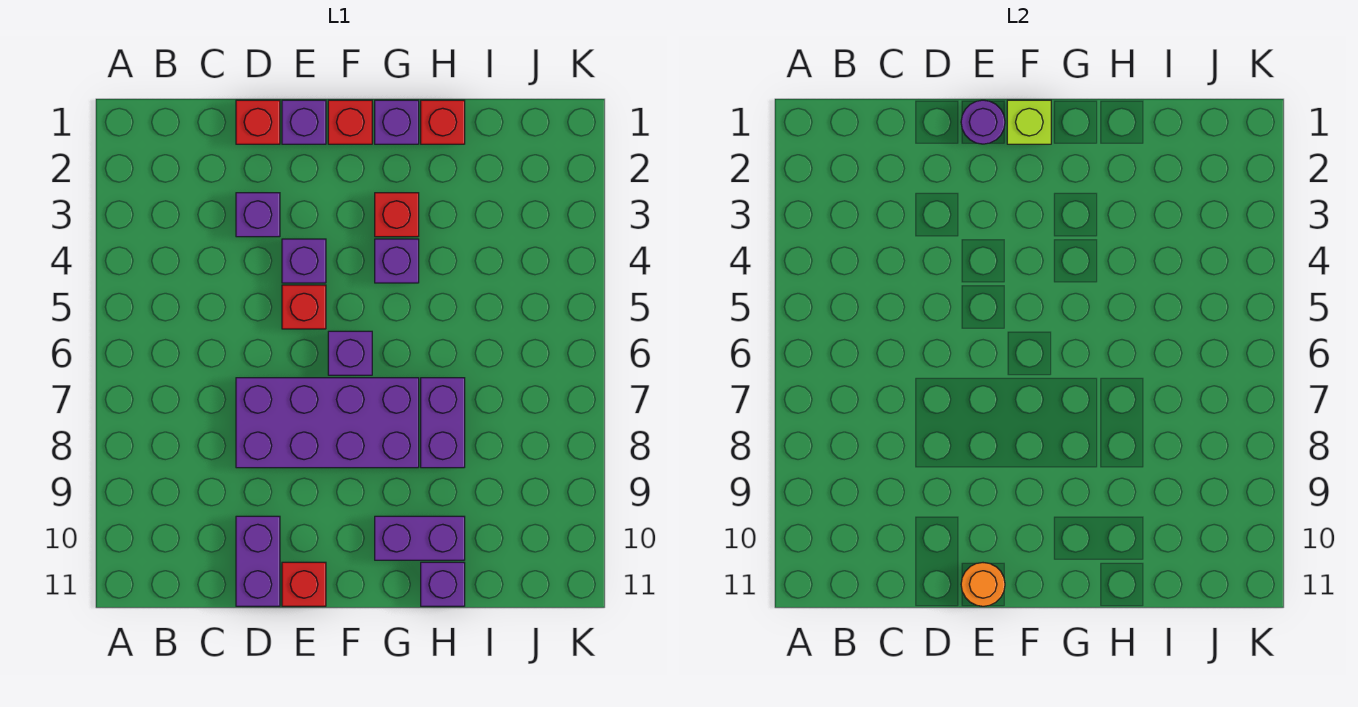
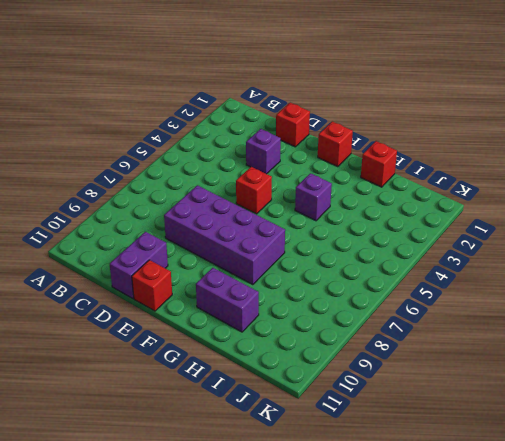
none -> purple 1x1 brick [282,100,326,144]
none -> purple 1x1 brick [282,239,326,283]
none -> purple 1x1 brick [328,331,372,375]

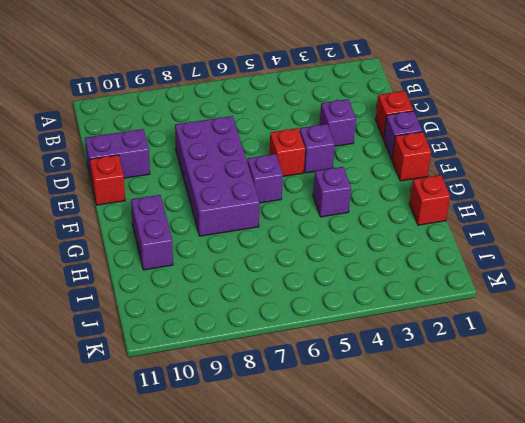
none -> purple 1x1 brick [375,100,419,144]
none -> red 1x1 brick [375,193,419,237]
none -> purple 1x2 brick [421,378,465,468]

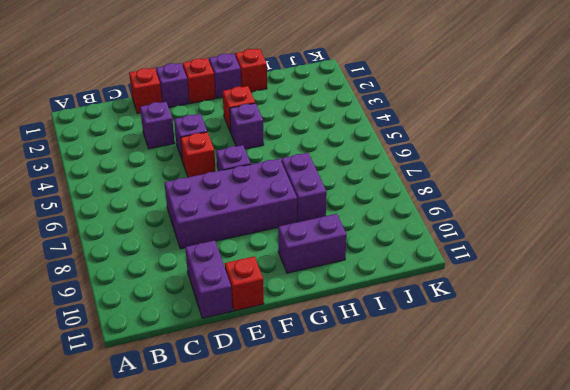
none -> purple 1x1 brick [421,562,465,606]
none -> purple 1x1 round brick [961,100,1005,144]
none -> orange 1x1 round brick [961,563,1005,606]

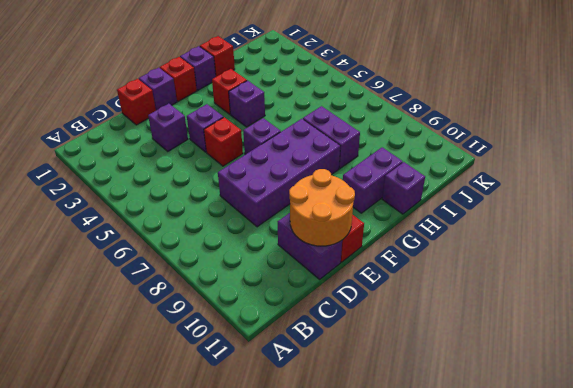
orange 2x2 round brick [289,169,355,246] -> orange 1x1 round brick [961,563,1005,606]
none -> purple 1x1 round brick [961,100,1005,144]
none -> lime 1x1 brick [1007,100,1051,144]

